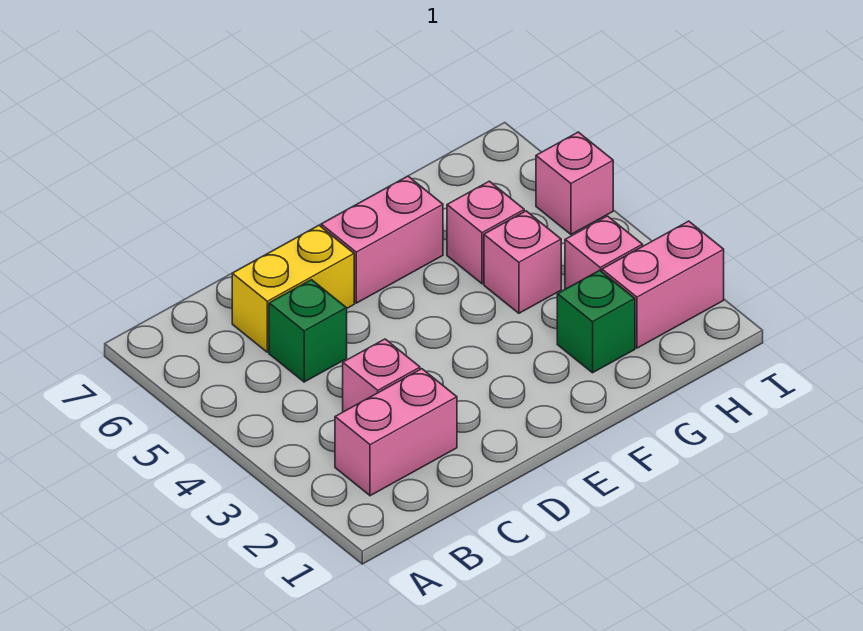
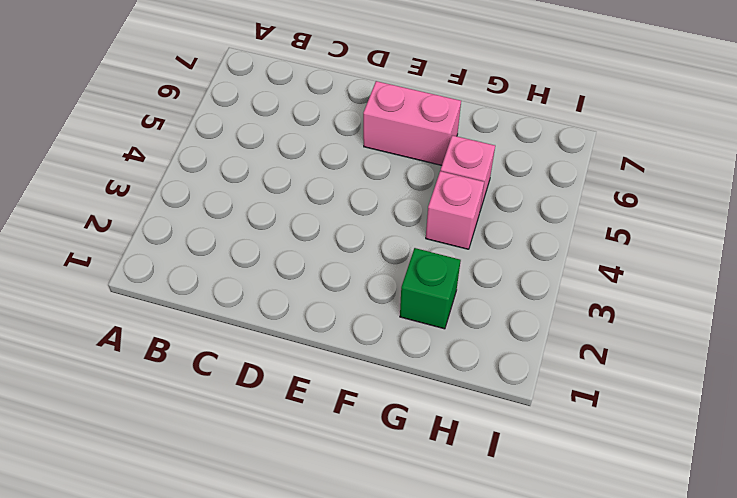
none -> pink 1x2 brick [335,369,457,496]
none -> pink 1x1 brick [343,339,420,412]

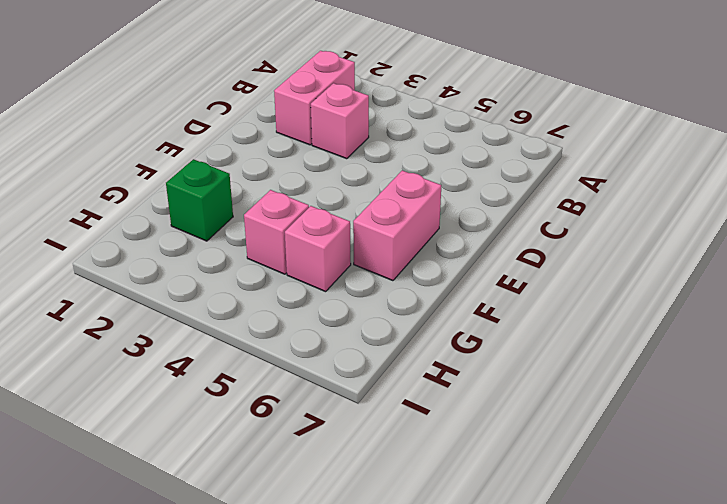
none -> green 1x1 brick [269,280,347,382]
none -> yellow 1x2 brick [232,225,354,352]

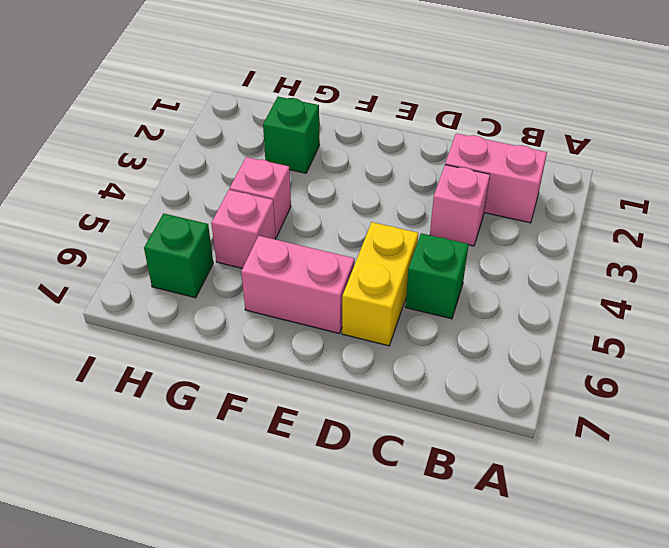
yellow 1x2 brick [342,222,418,346] -> yellow 1x2 brick turned to [232,225,354,352]
green 1x1 brick [144,213,213,298] -> none
none -> pink 1x2 brick [602,221,724,348]
none -> pink 1x1 brick [565,216,643,289]

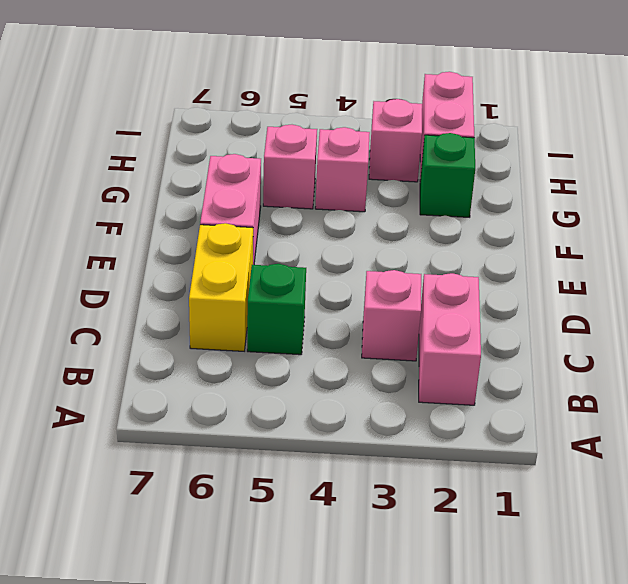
none -> pink 1x1 brick [536,132,613,234]

